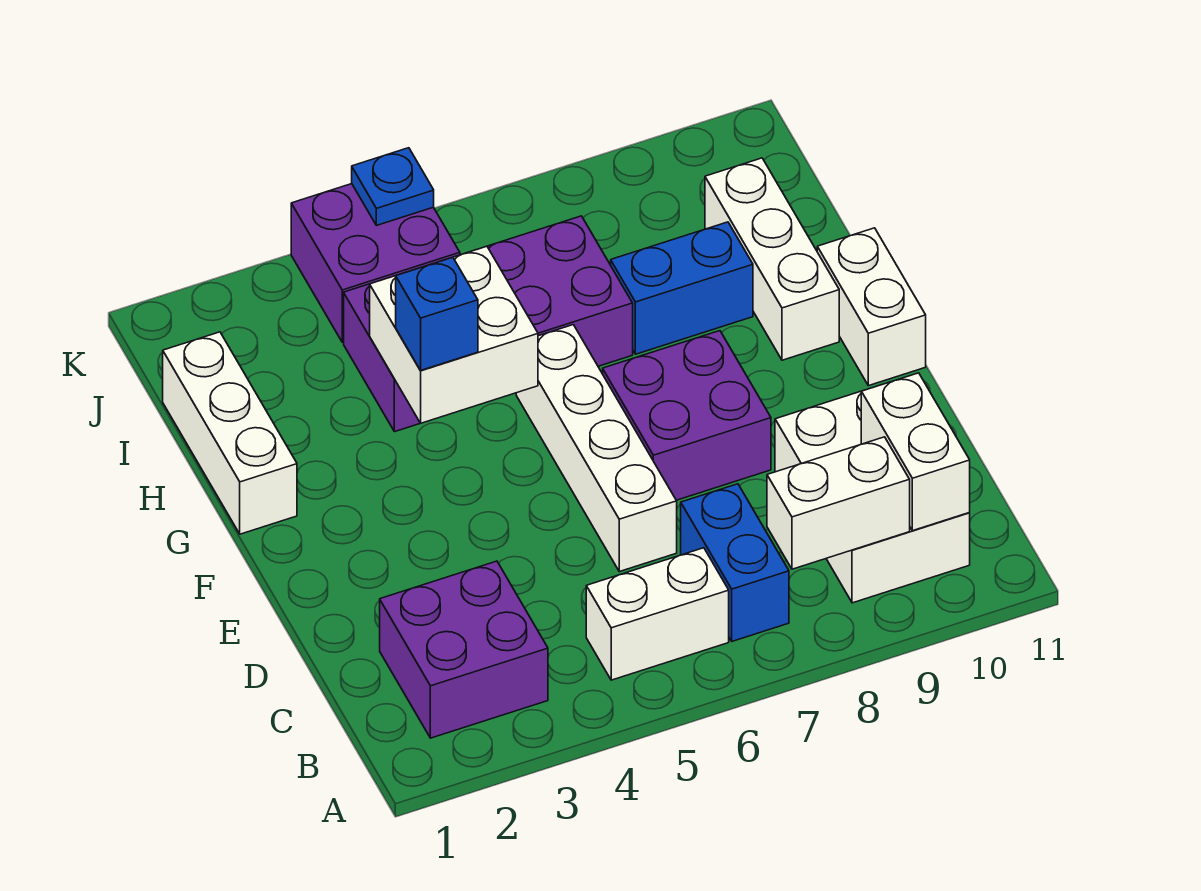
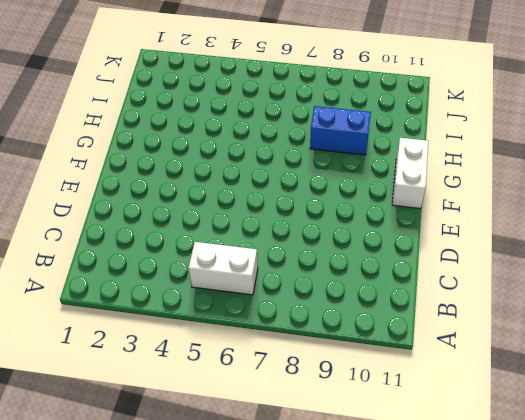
none -> purple 2x2 brick [380,561,548,738]
none -> blue 1x2 brick [681,484,789,641]
none -> white 2x3 brick [775,391,970,603]

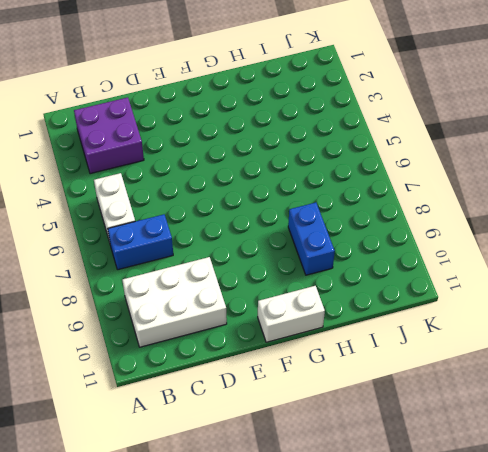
none -> white 1x4 brick [516,325,677,572]
none -> purple 2x2 brick [603,331,771,500]
none -> white 1x3 brick [163,332,297,534]

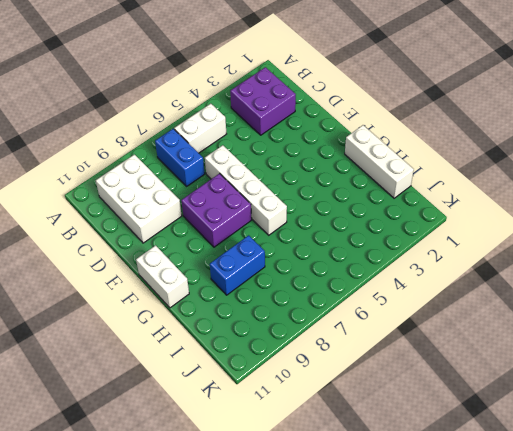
none -> white 1x3 brick [705,158,839,360]
none -> purple 2x4 brick [344,216,633,432]
none -> purple 2x2 brick [291,184,460,342]

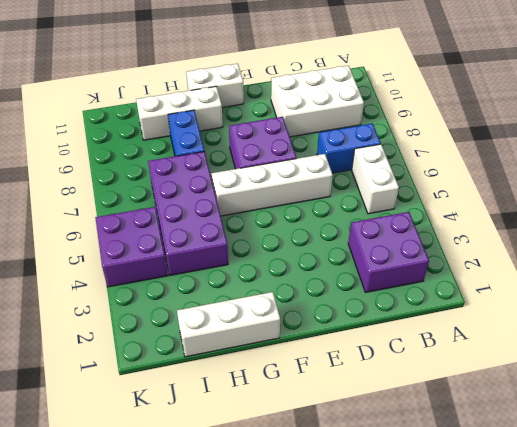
none -> white 1x2 brick [767,437,910,569]
none -> white 1x2 brick [861,373,970,531]
none -> white 2x2 brick [370,246,538,423]

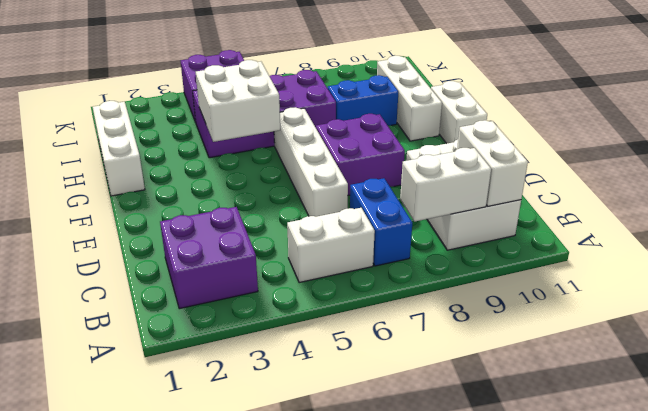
none -> blue 1x1 plate [352,148,434,225]
none -> blue 1x1 brick [396,257,478,370]

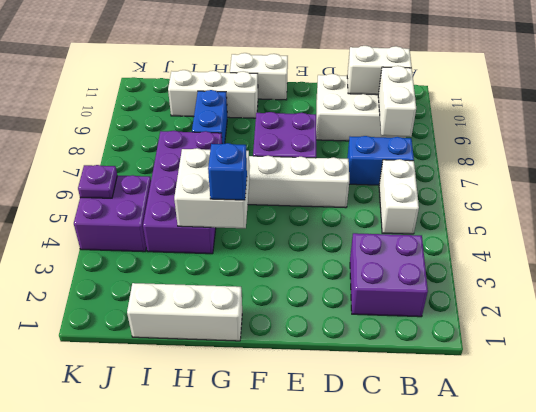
purple 1x1 plate [78,165,117,198] -> blue 1x1 plate [352,148,434,225]

